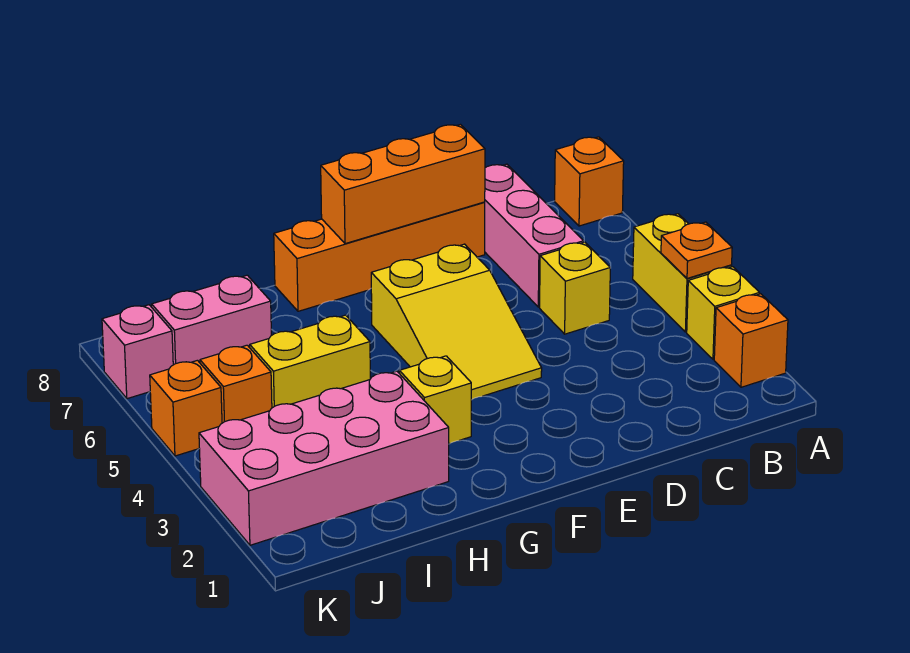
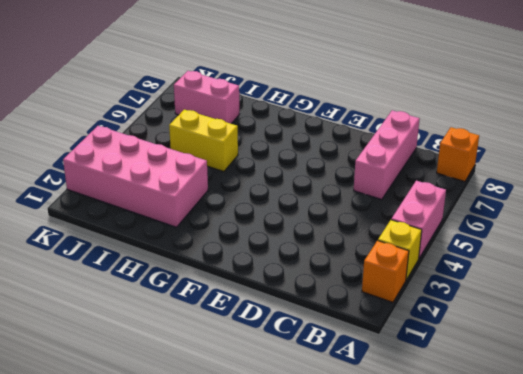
pink 1x2 brick [391,181,446,258] -> yellow 1x2 brick [633,214,732,332]
none -> yellow 1x1 brick [540,242,610,334]
none -> orange 1x4 brick [274,202,485,311]
none -> yellow 2x3 slope [371,244,542,400]

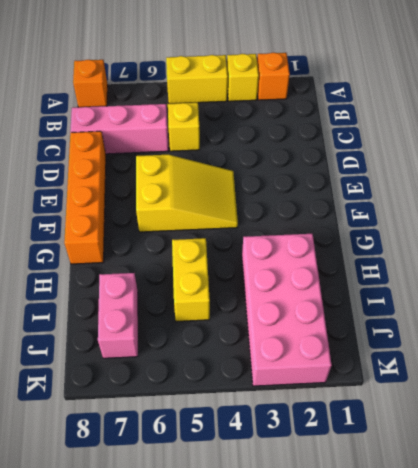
none -> yellow 1x1 brick [399,356,471,444]
none -> orange 1x1 brick [200,345,272,423]
none -> orange 1x1 brick [150,360,222,456]

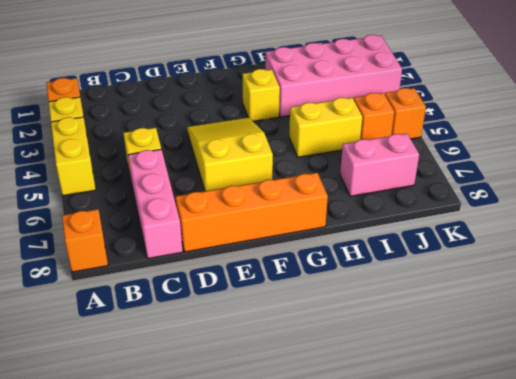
none -> pink 1x1 brick [102,305,173,399]
none -> orange 1x1 plate [661,222,732,278]
none -> orange 1x3 brick [321,125,485,244]

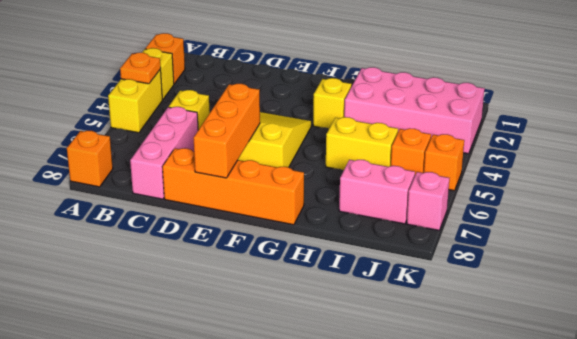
orange 1x3 brick [194,84,260,178] -> orange 1x3 brick turned to [321,125,485,244]

